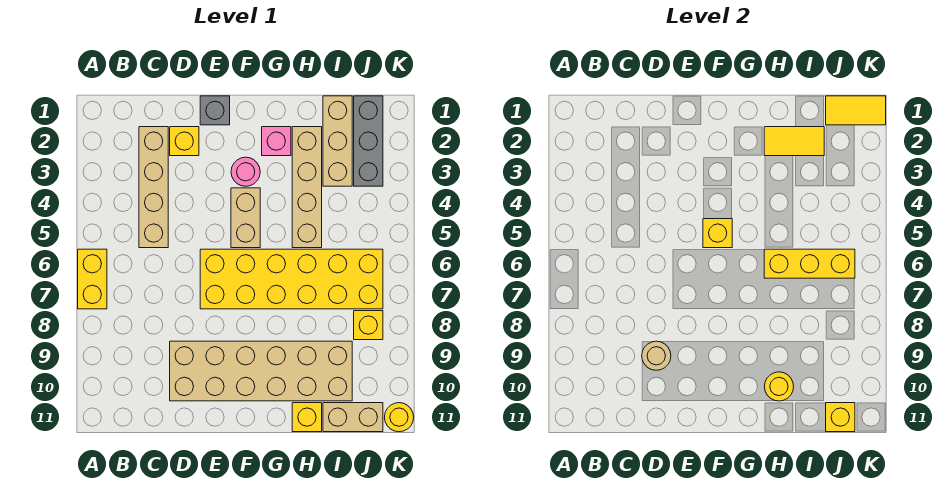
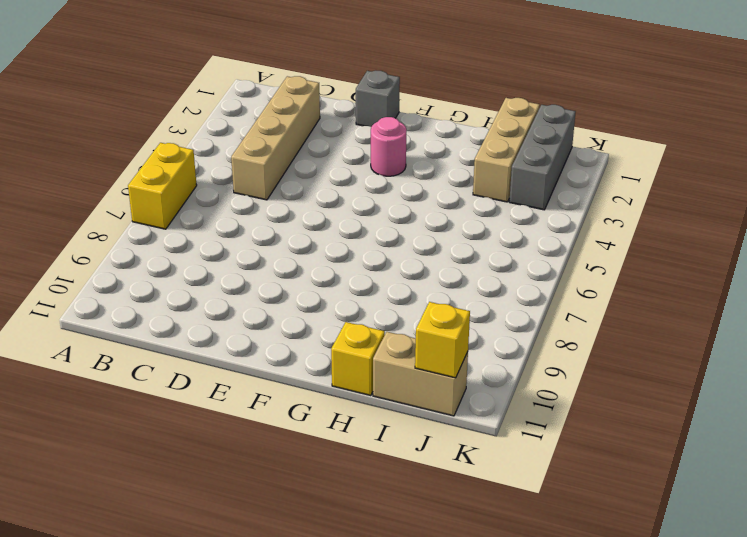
none -> yellow 1x1 brick [170,127,199,156]
none -> tan 2x6 brick [170,341,352,401]
none -> yellow 2x6 brick [200,249,383,309]

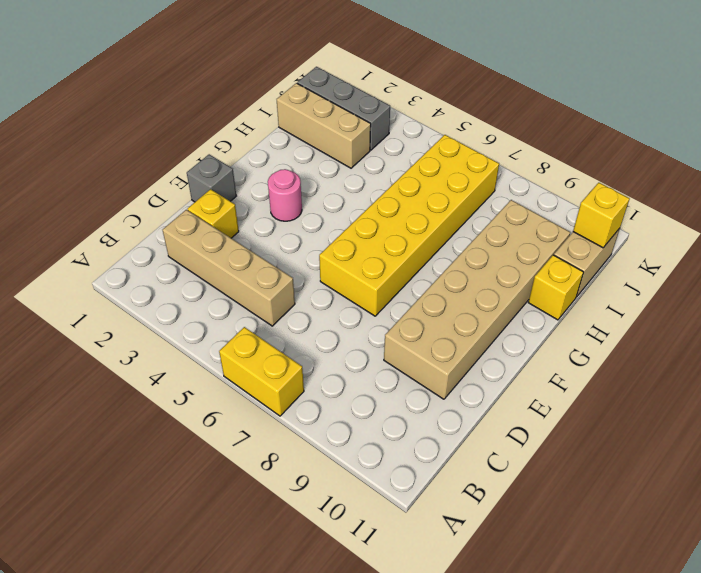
none -> tan 1x2 brick [231,188,260,248]
none -> pink 1x1 brick [262,127,291,156]
none -> tan 1x4 brick [292,127,322,248]

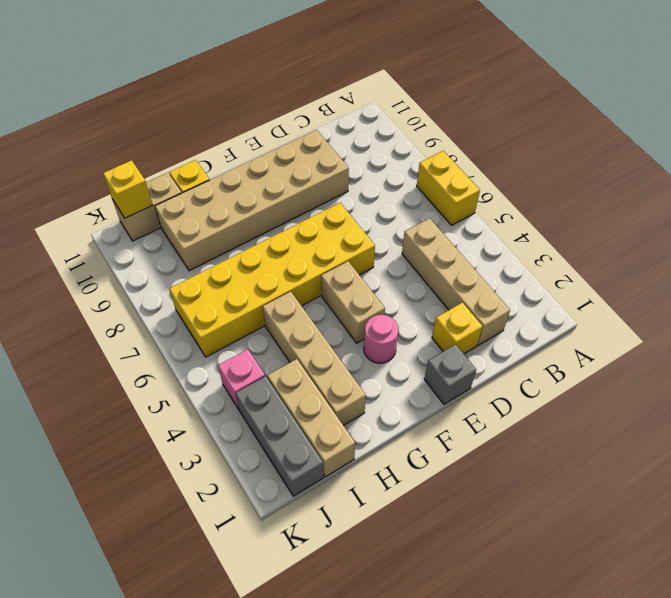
pink 1x1 brick [218,349,265,409] -> pink 1x1 brick moved to [262,127,291,156]
none -> yellow 1x1 brick [354,311,383,340]
none -> yellow 1x1 round brick [385,403,414,432]
none -> tan 1x1 round brick [642,341,671,370]

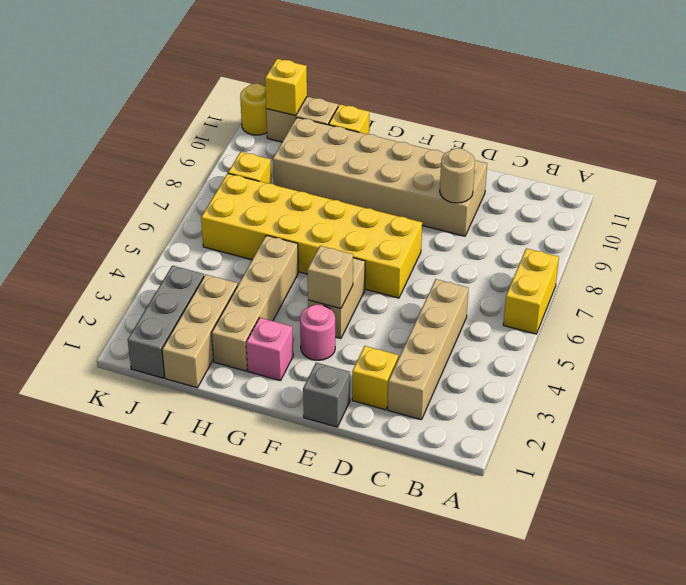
tan 1x1 brick [307,246,353,309] -> none
none -> yellow 1x1 brick [703,219,732,248]
none -> yellow 1x2 tile [764,127,824,156]
none -> yellow 1x3 brick [764,249,855,278]

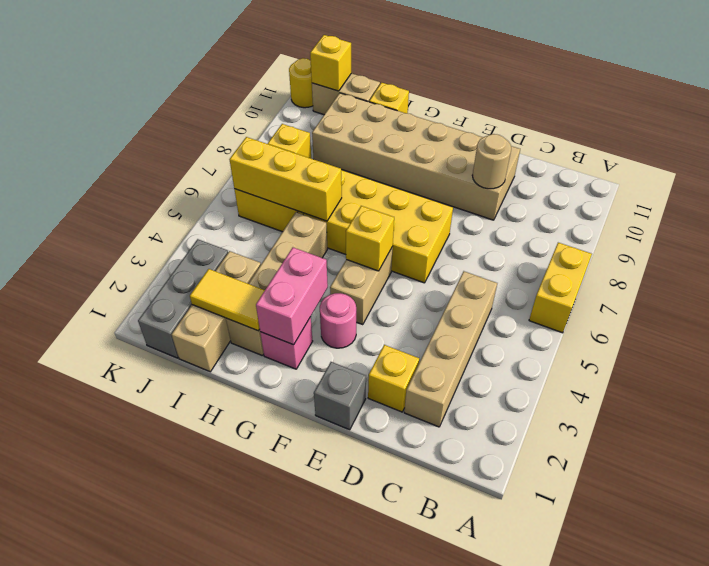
pink 1x2 brick [256,248,328,345] -> none
none -> yellow 1x1 round brick [764,372,794,401]
none -> yellow 1x2 tile [826,96,886,125]

